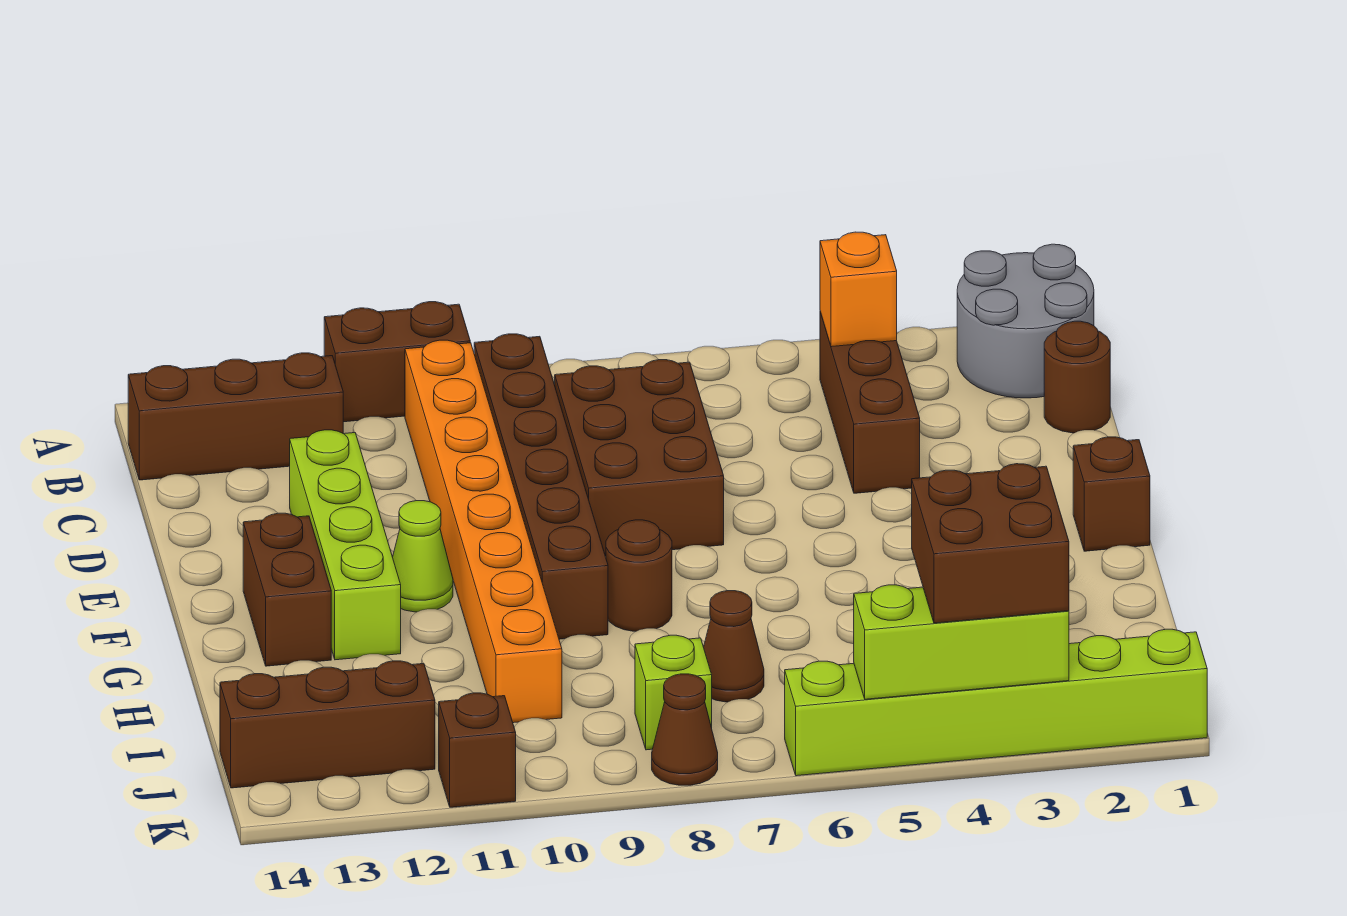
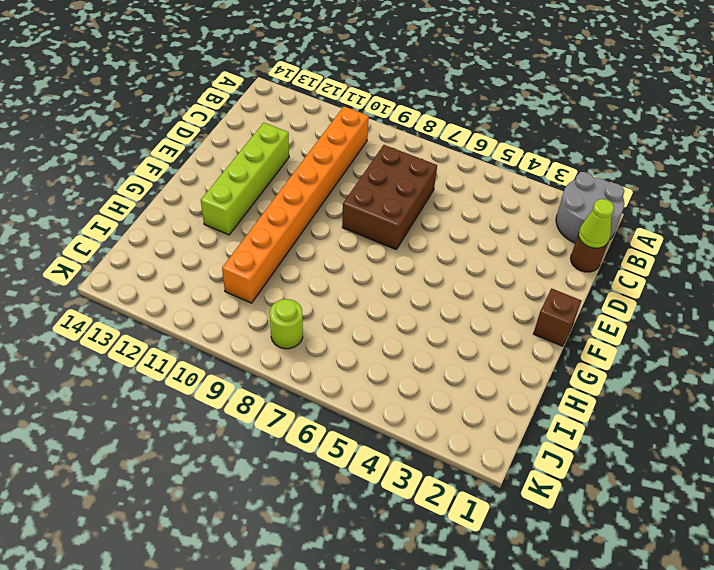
lime 1x1 cone [578,199,614,248] -> lime 1x1 cone moved to [393,501,453,612]
lime 1x1 round brick [270,299,303,349] -> lime 1x1 brick [635,635,712,750]
none -> brown 1x2 brick [324,302,470,422]
none -> brown 1x3 brick [820,312,920,493]
none -> brown 1x6 brick [474,334,608,639]

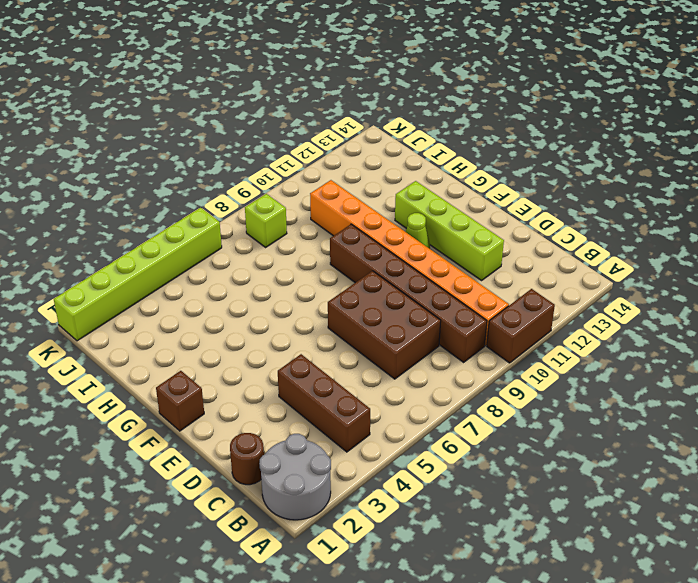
none -> brown 1x3 brick [128,353,343,480]
none -> brown 1x2 brick [243,513,331,666]
none -> brown 1x1 round brick [606,520,672,631]

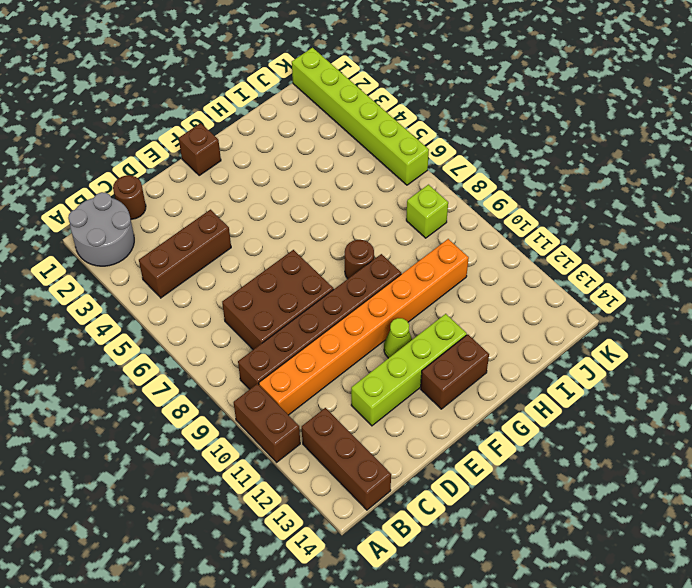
none -> brown 1x1 cone [704,591,764,702]
none -> brown 1x3 brick [220,661,435,788]
none -> brown 1x1 cone [652,674,718,785]

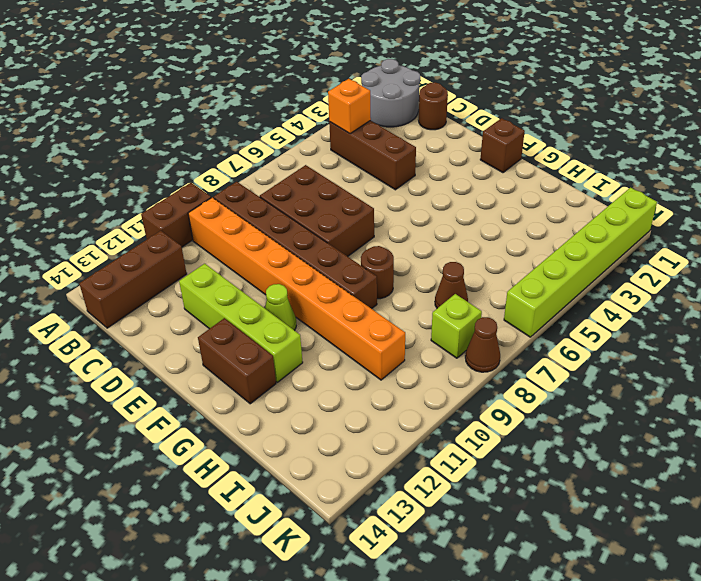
none -> brown 1x3 brick [220,661,435,788]
none -> brown 1x1 brick [439,693,516,807]
none -> lime 1x3 brick [854,585,1069,699]

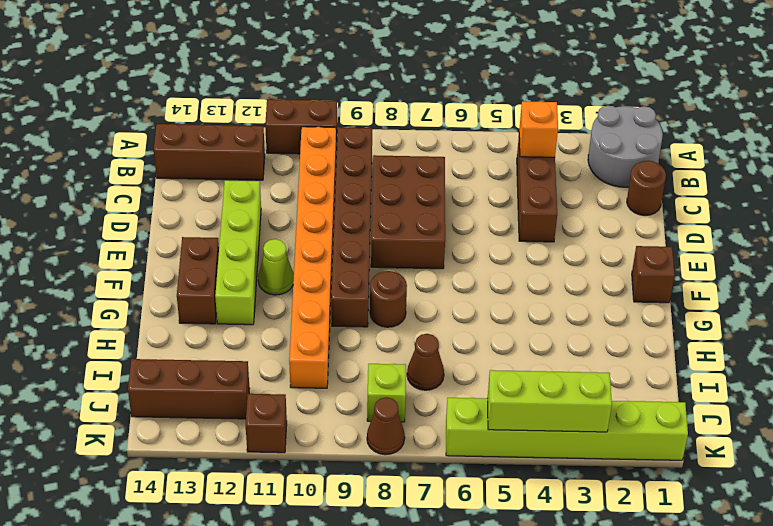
none -> brown 2x2 brick [912,464,1069,623]

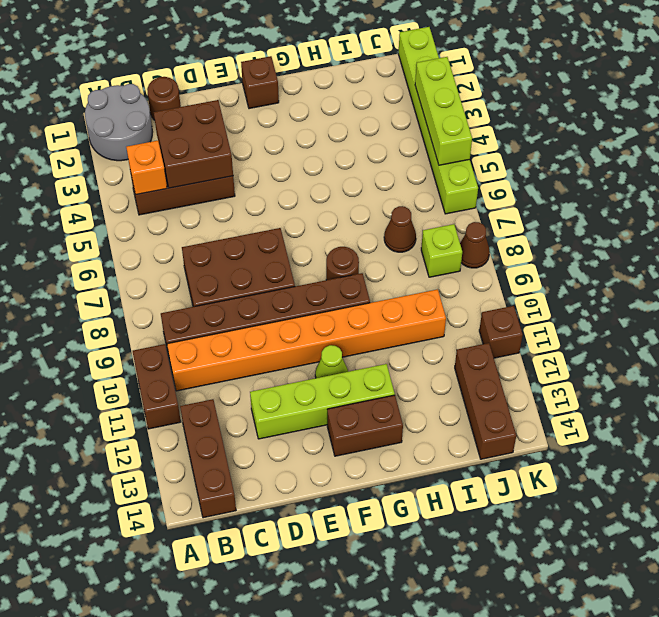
brown 2x2 brick [154,100,233,188] -> brown 2x2 brick moved to [912,464,1069,623]

